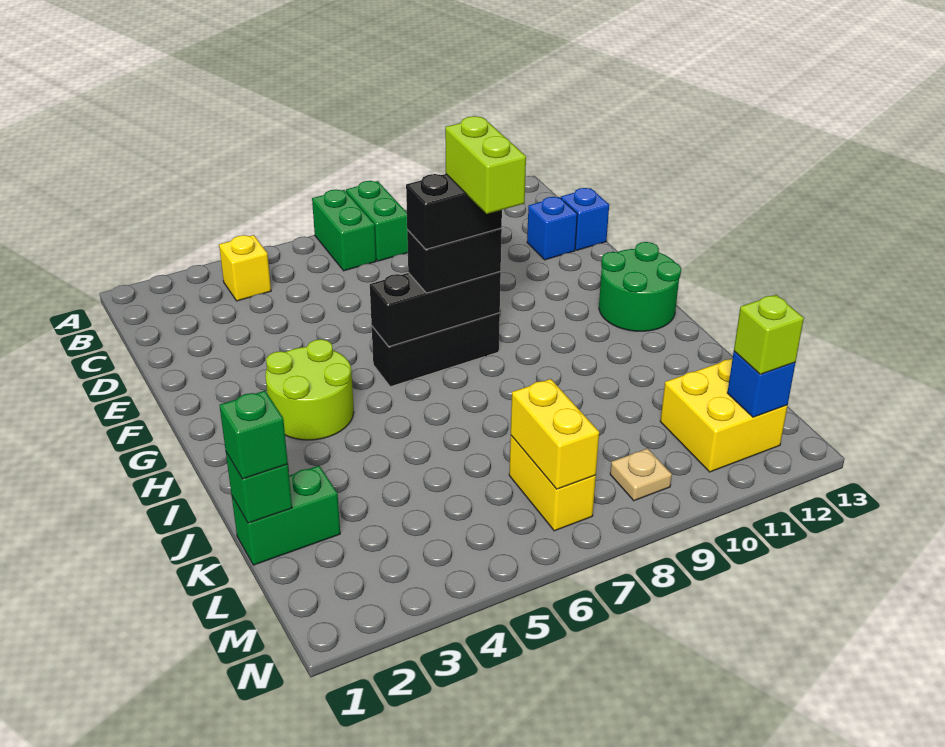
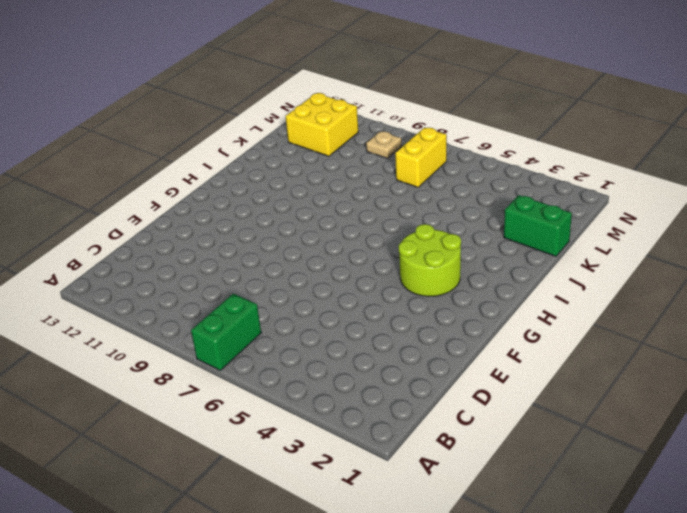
none -> green 1x2 brick [346,181,408,261]
none -> yellow 1x1 brick [219,235,271,301]
none -> blue 1x1 brick [527,197,577,260]

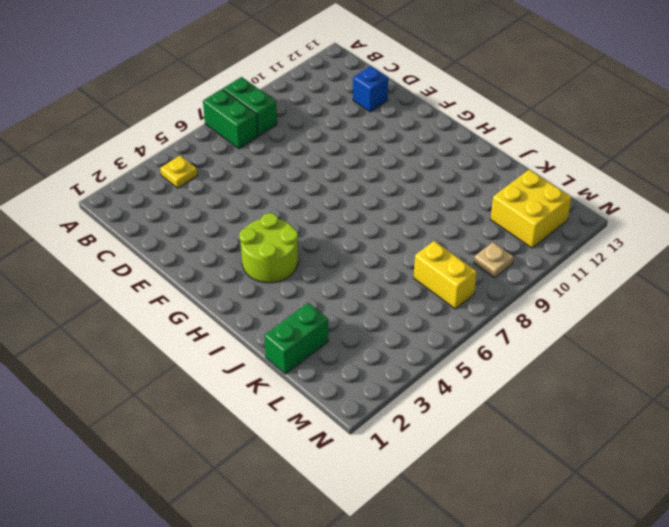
yellow 1x1 plate [160,156,197,188] -> yellow 1x1 brick [219,235,271,301]
none -> blue 1x1 brick [561,188,609,250]
none -> black 1x3 brick [372,313,500,387]
none -> green 2x2 round brick [599,242,681,331]

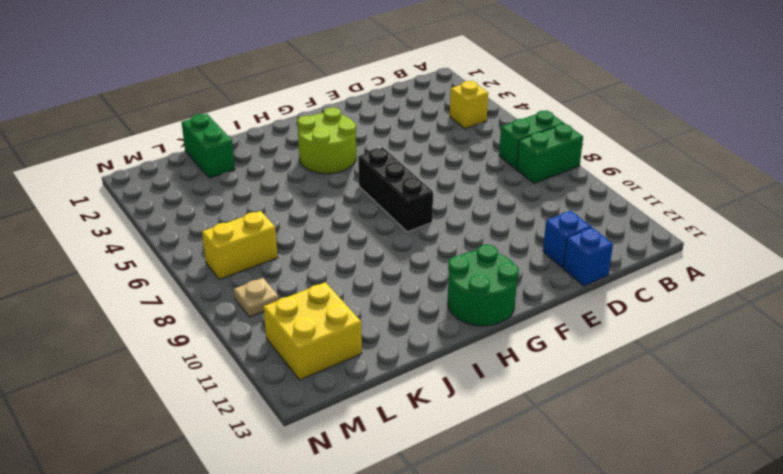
none -> black 1x3 brick [370,272,501,347]
none -> green 1x1 brick [226,452,292,523]
none -> yellow 1x2 brick [511,379,599,489]

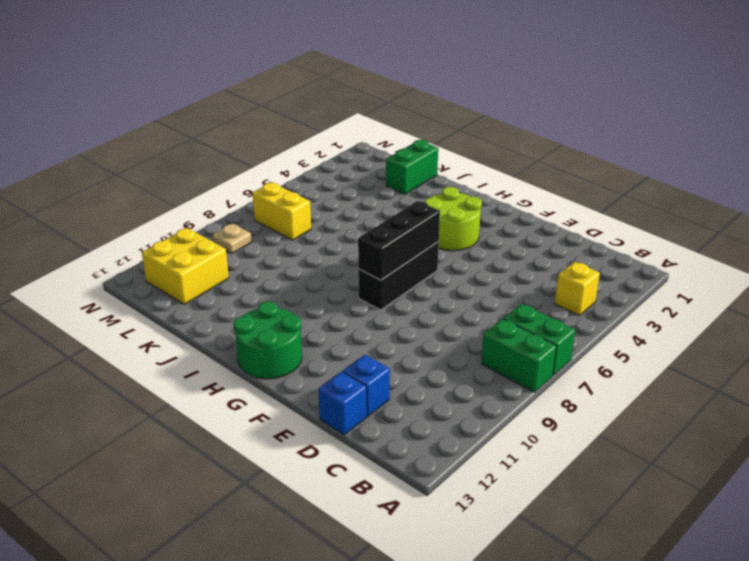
none -> green 1x1 brick [226,452,292,523]
none -> yellow 1x2 brick [511,379,599,489]
none -> blue 1x1 brick [727,351,795,417]

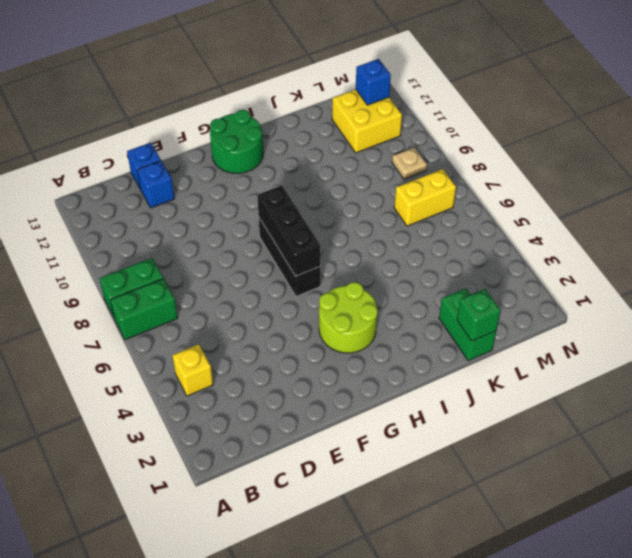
none -> yellow 1x2 brick [511,379,599,489]
none -> black 1x2 brick [407,228,502,293]
none -> green 1x1 brick [219,391,288,479]

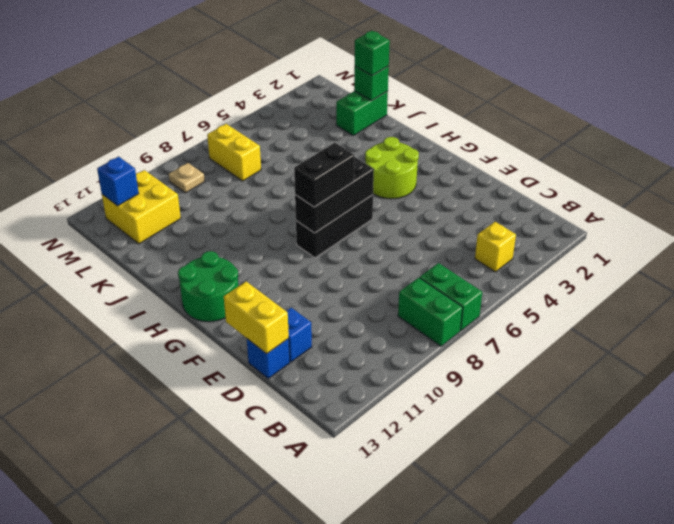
yellow 1x2 brick [224,282,289,354] -> yellow 1x2 brick moved to [511,379,599,489]
none -> lime 1x1 brick [734,295,804,374]
none -> black 1x2 brick [406,174,502,249]
none -> lime 1x2 brick [445,116,526,214]

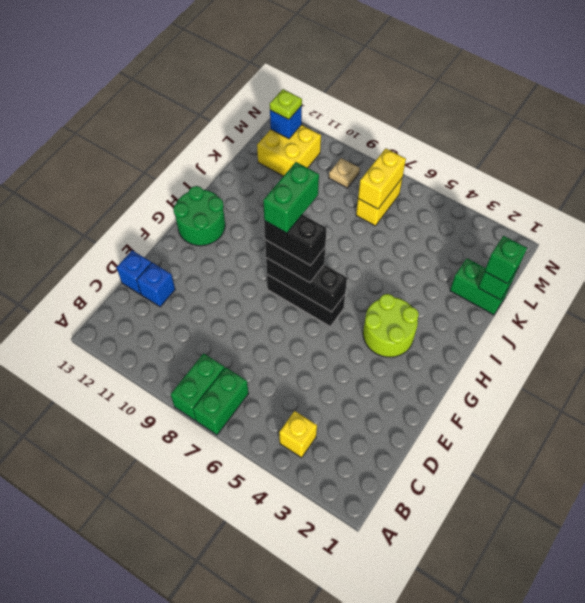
green 1x2 brick [263,162,319,233] -> lime 1x2 brick [445,116,526,214]
lime 1x1 plate [270,89,302,120] -> lime 1x1 brick [734,295,804,374]

